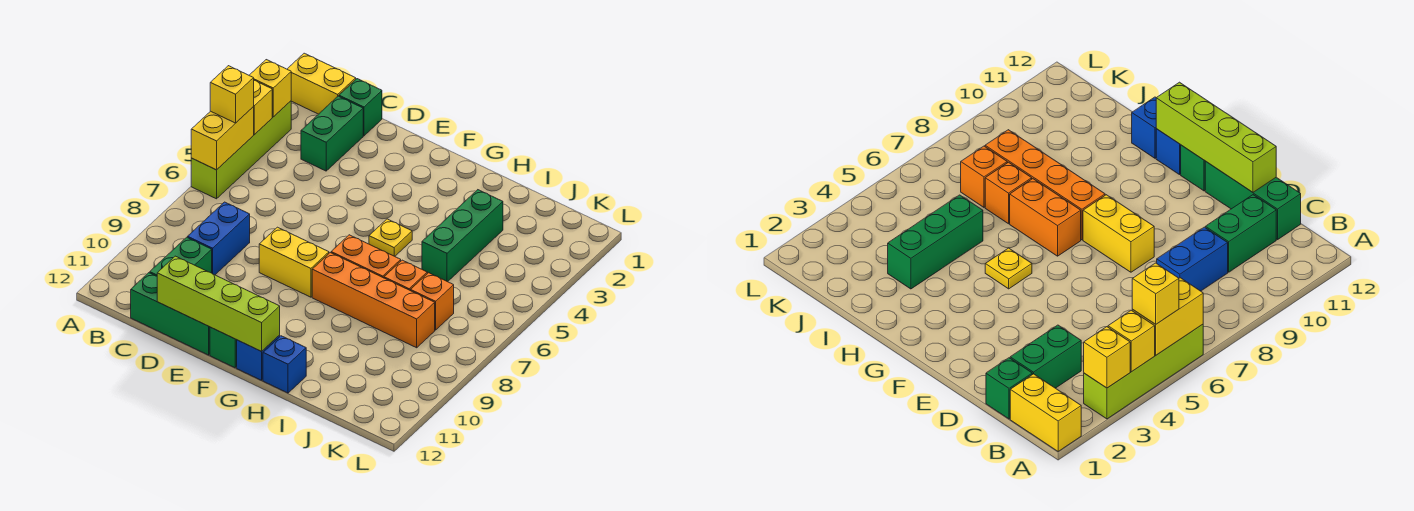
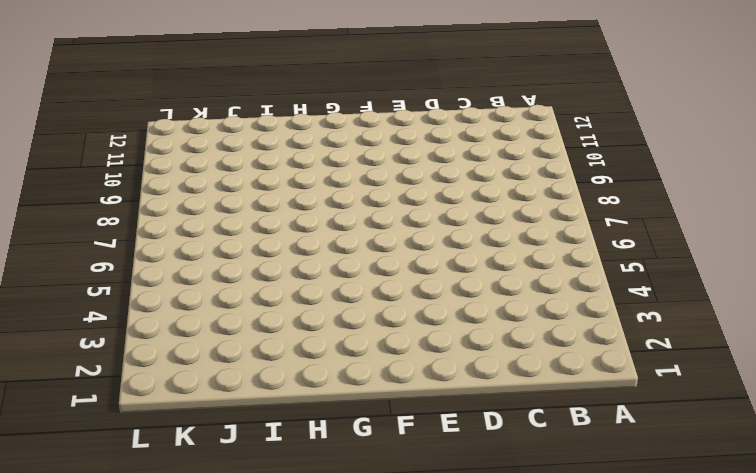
none -> yellow 1x2 brick [287,53,356,114]
none -> lime 1x4 brick [191,101,291,199]
none -> green 1x1 brick [339,79,382,136]

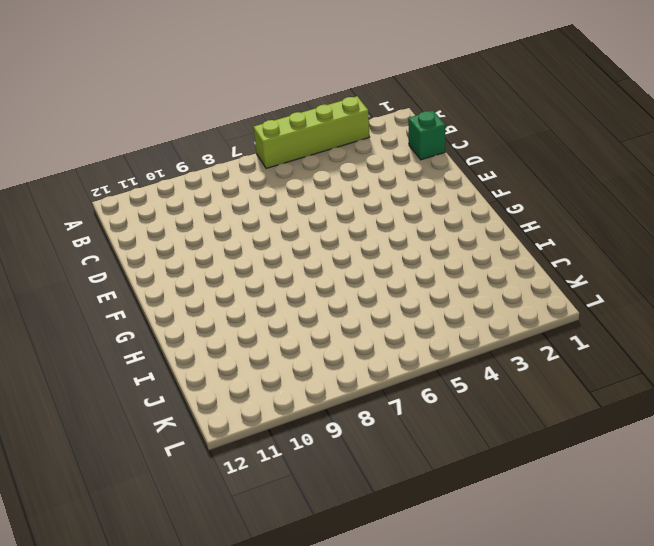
none -> yellow 1x2 brick [287,53,356,114]
none -> green 1x2 brick [301,96,363,171]
none -> blue 1x2 brick [188,202,250,275]

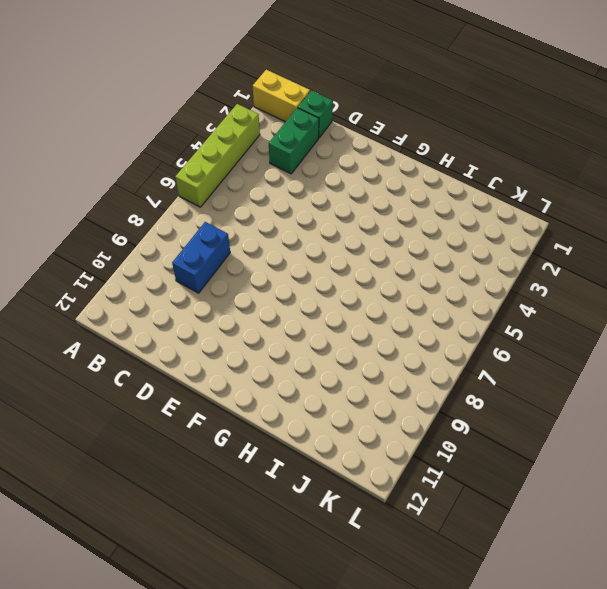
none -> green 1x2 brick [150,237,212,276]
none -> green 1x3 brick [131,273,210,355]
none -> yellow 1x2 brick [259,227,329,297]

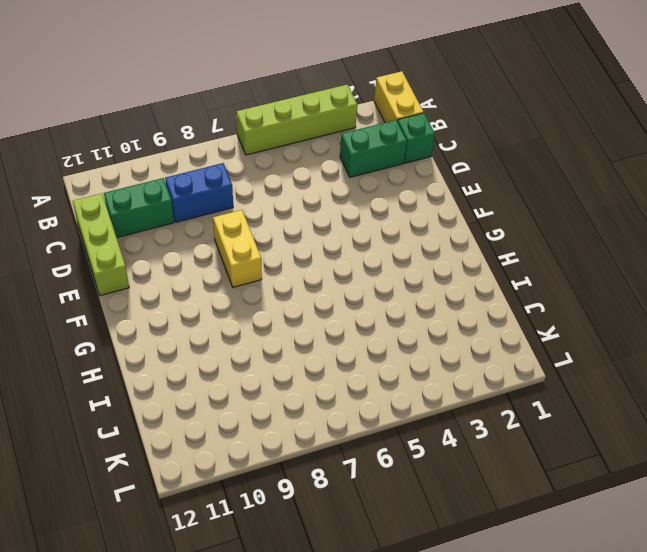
lime 1x3 brick [73,193,129,296] -> green 1x3 brick [131,273,210,355]
none -> green 1x1 brick [210,327,237,368]
none -> yellow 1x1 plate [369,219,412,256]
none -> orange 1x2 brick [331,235,401,278]

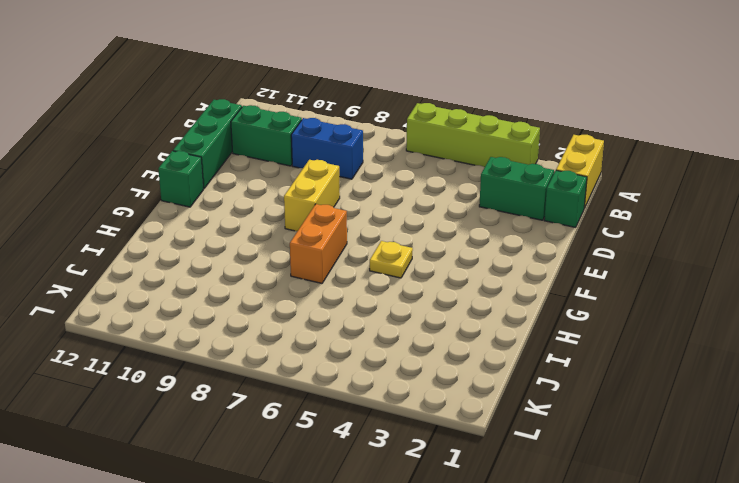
none -> orange 1x4 brick [312,253,435,348]
none -> blue 1x1 brick [237,335,280,380]
none -> blue 1x1 brick [263,336,306,393]

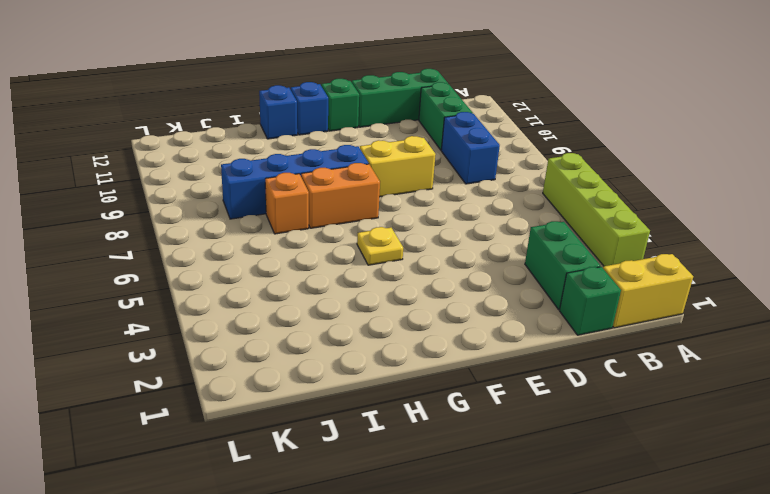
blue 1x4 brick [221,145,369,219] -> orange 1x4 brick [312,253,435,348]
none -> green 1x3 brick [422,190,503,282]
none -> orange 1x1 brick [411,273,454,330]
none -> yellow 1x1 brick [249,60,291,117]

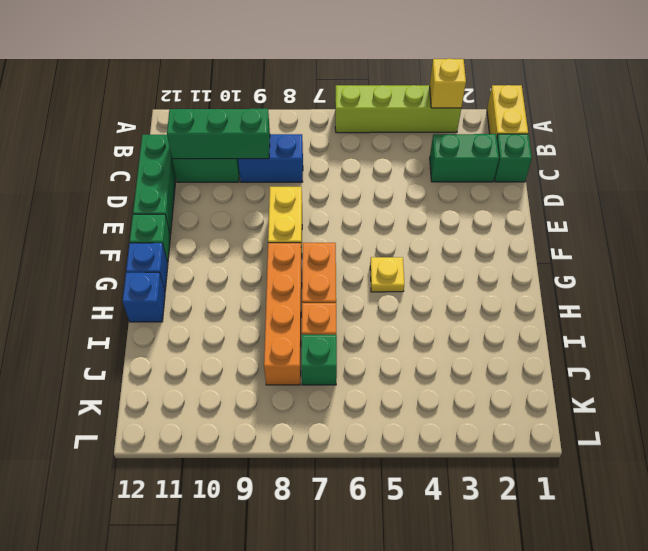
green 1x3 brick [167,109,270,159] -> green 1x3 brick moved to [422,190,503,282]
green 1x1 brick [301,335,337,385] -> orange 1x1 brick [411,273,454,330]
none -> yellow 1x1 brick [253,80,272,134]
none -> yellow 1x2 brick [191,107,254,170]
none -> lime 1x4 brick [157,256,280,351]

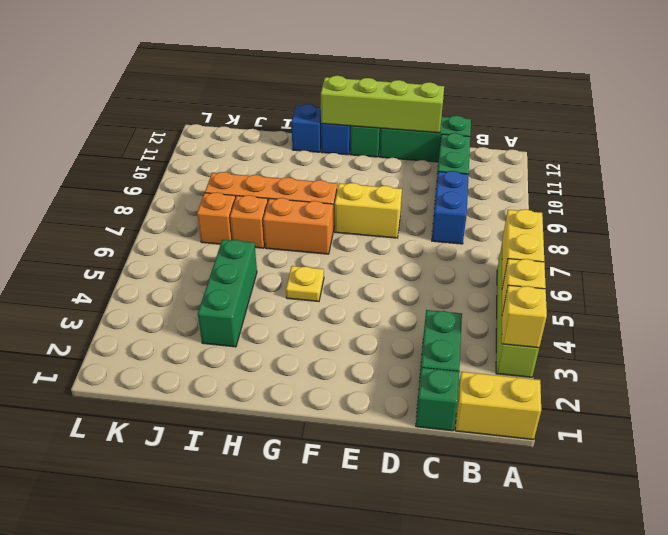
none -> yellow 1x1 brick [210,66,254,123]

